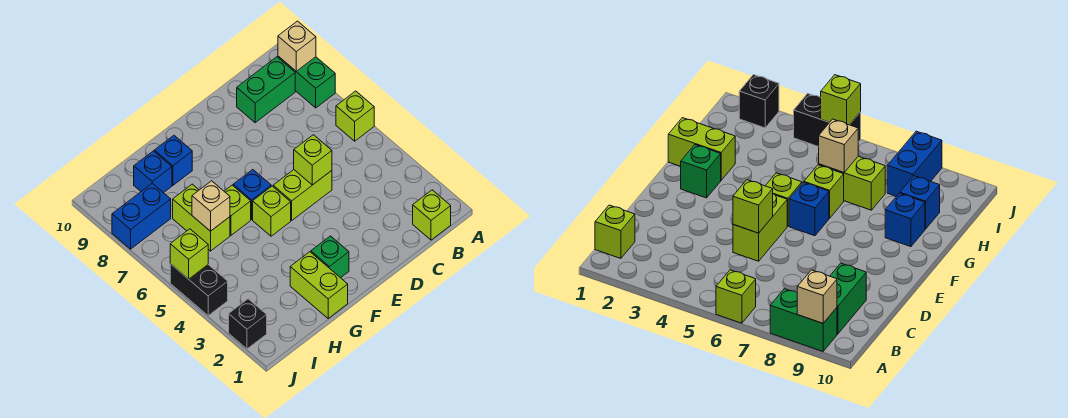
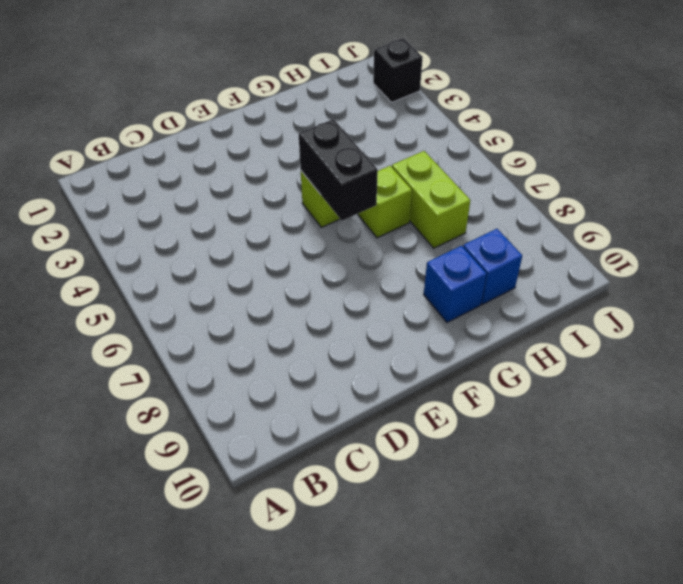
black 1x2 brick [299,119,378,221] -> black 1x2 brick moved to [170,264,228,316]
none -> lime 1x1 brick [336,91,374,141]
none -> green 1x2 brick [278,56,335,108]
none -> lime 1x1 brick [413,190,451,240]

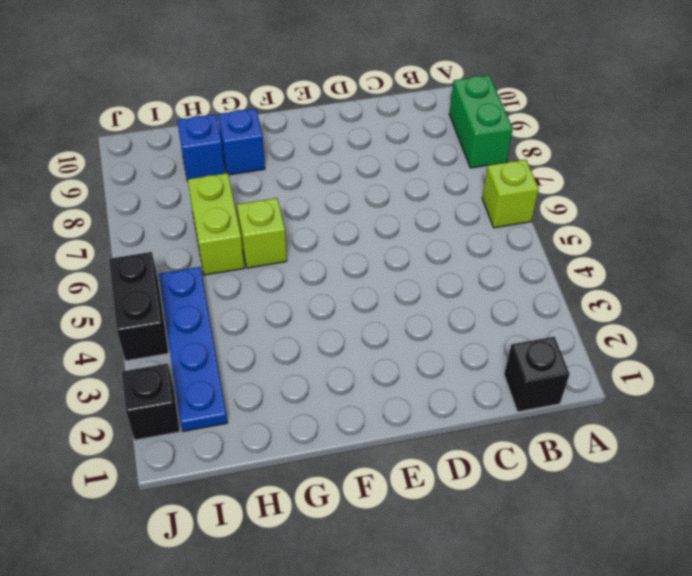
black 1x1 brick [504,337,570,412] -> lime 1x1 brick [413,190,451,240]
blue 1x4 plate [159,267,228,431] -> none
none -> green 1x2 brick [237,57,295,123]
none -> lime 1x2 brick [273,170,332,220]
none -> green 1x1 brick [311,236,349,278]

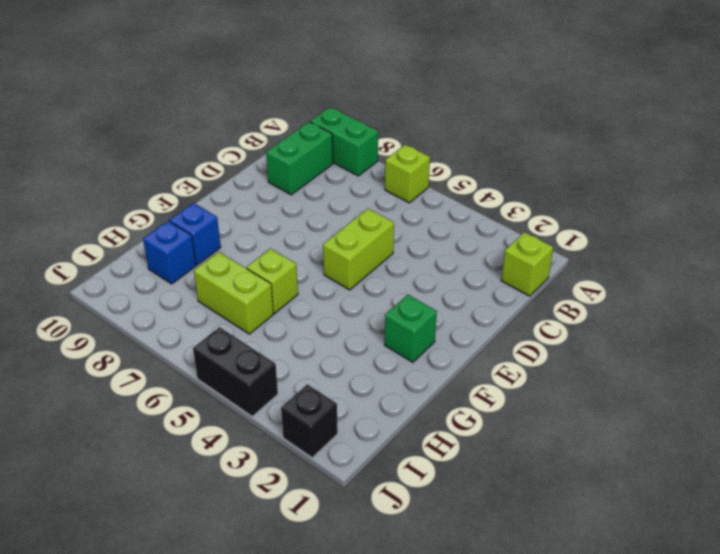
none -> lime 1x1 brick [253,186,291,236]
none -> blue 1x1 brick [233,170,271,219]
none -> lime 1x2 brick [290,252,348,318]

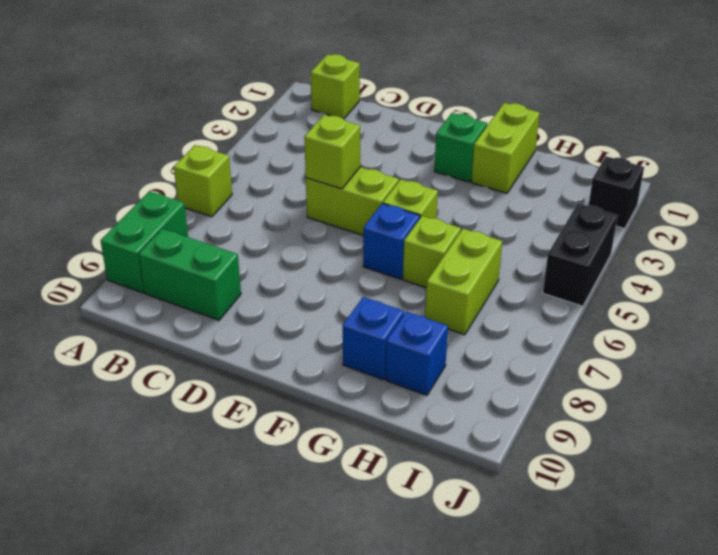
none -> blue 1x2 brick [112,183,171,249]
none -> tan 1x1 brick [278,21,316,71]
none -> tan 1x1 brick [192,181,230,231]

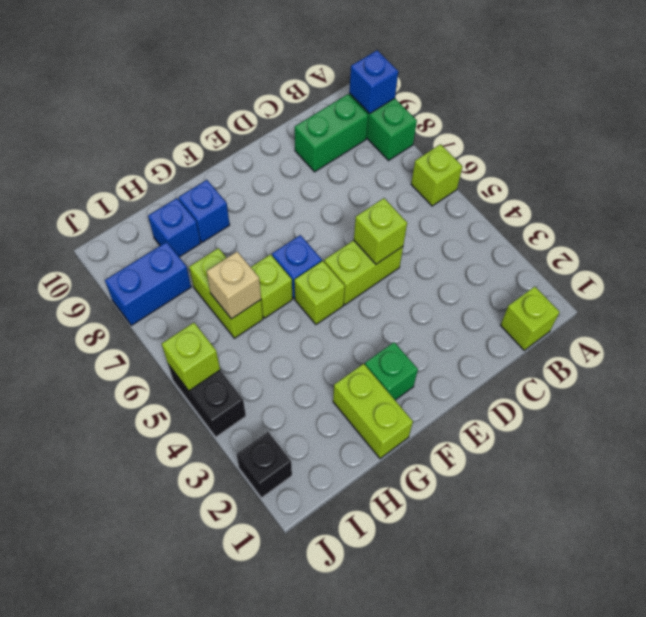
blue 1x1 brick [349,50,398,114] -> tan 1x1 brick [278,21,316,71]

